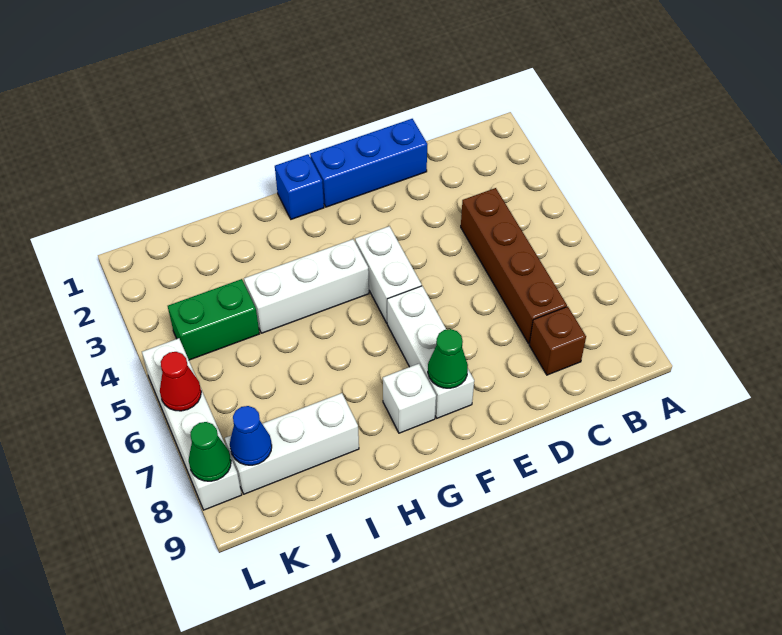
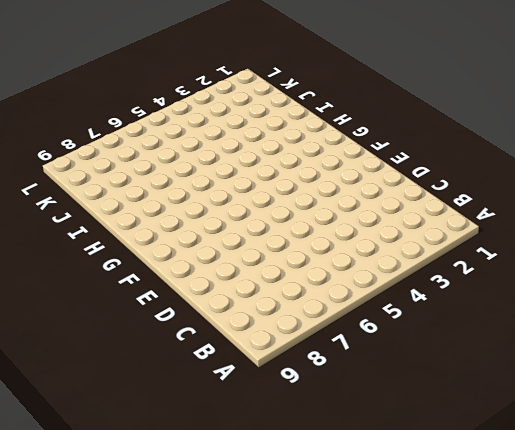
none -> brown 1x4 brick [461,188,567,343]
none -> brown 1x1 brick [529,307,586,375]
none -> blue 1x3 brick [310,119,427,207]

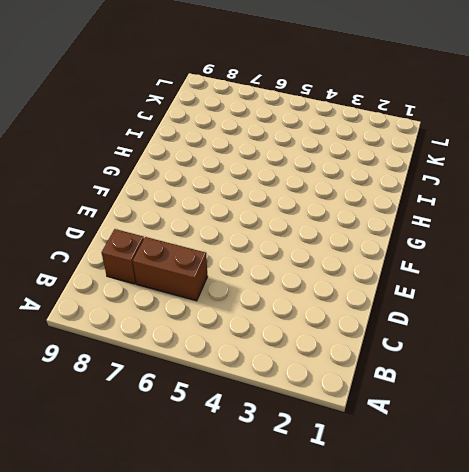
brown 1x2 brick [133,237,207,301] -> brown 1x4 brick [461,188,567,343]
none -> blue 1x3 brick [310,119,427,207]
none -> white 1x2 brick [355,226,422,323]
none -> white 1x3 brick [387,286,474,418]

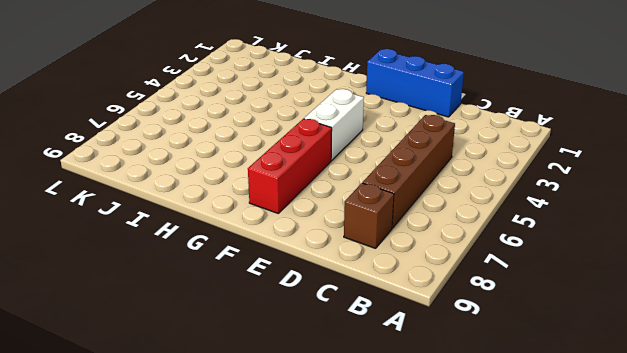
red 1x3 brick [248,119,332,213] -> white 1x3 brick [387,286,474,418]
none -> blue 1x1 brick [275,154,324,219]
none -> white 1x3 brick [244,239,369,333]
none -> white 1x1 brick [383,364,436,433]

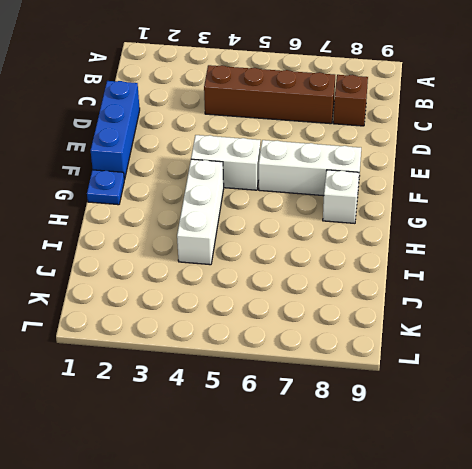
blue 1x1 plate [87,170,124,205] -> blue 1x1 brick [275,154,324,219]
none -> white 1x3 brick [225,393,359,494]
none -> green 1x2 brick [168,279,259,360]
none -> white 1x4 brick [142,338,242,510]

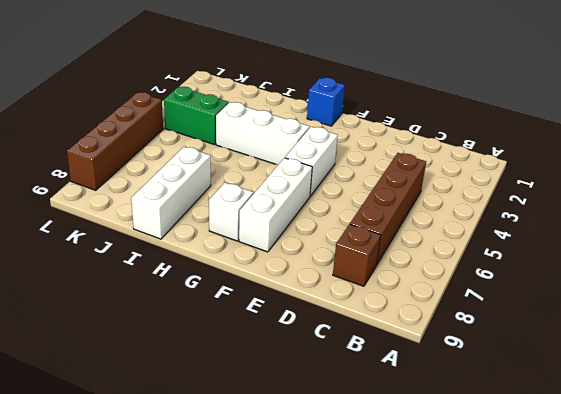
white 1x3 brick [131,147,211,239] -> white 1x3 brick turned to [225,393,359,494]
brown 1x4 brick [67,92,163,190] -> white 1x4 brick [142,338,242,510]
none -> blue 1x3 brick [310,119,427,207]
none -> green 1x1 cone [428,329,468,388]
none -> blue 1x1 cone [230,406,272,465]

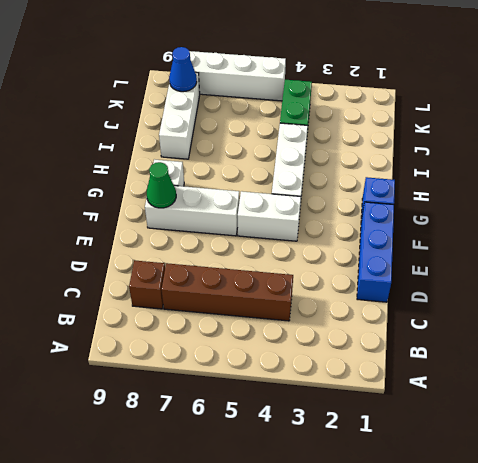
none -> red 1x1 cone [160,352,201,411]
none -> green 1x1 cone [189,422,231,481]

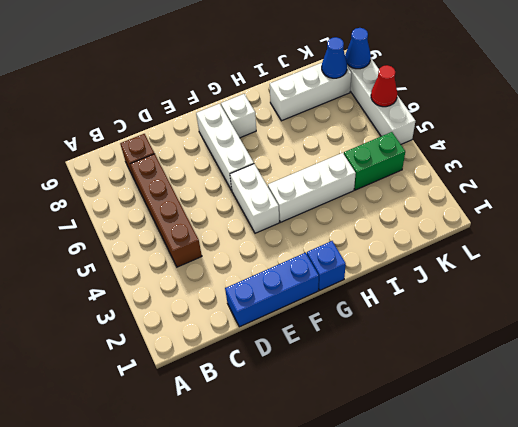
blue 1x1 cone [345,28,371,69] -> green 1x1 cone [189,422,231,481]
none -> green 1x1 cone [428,329,468,388]

